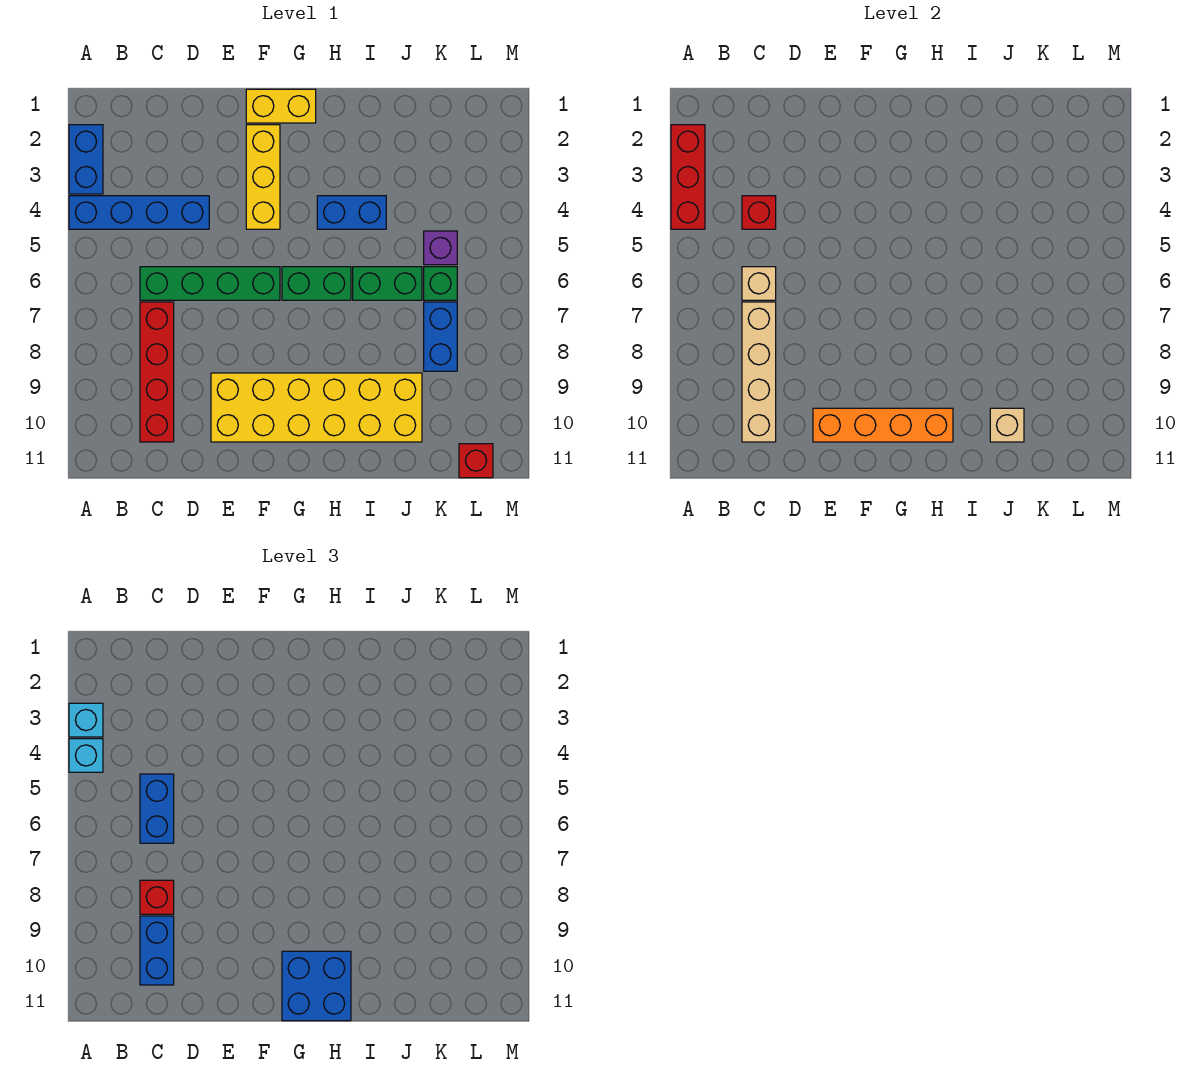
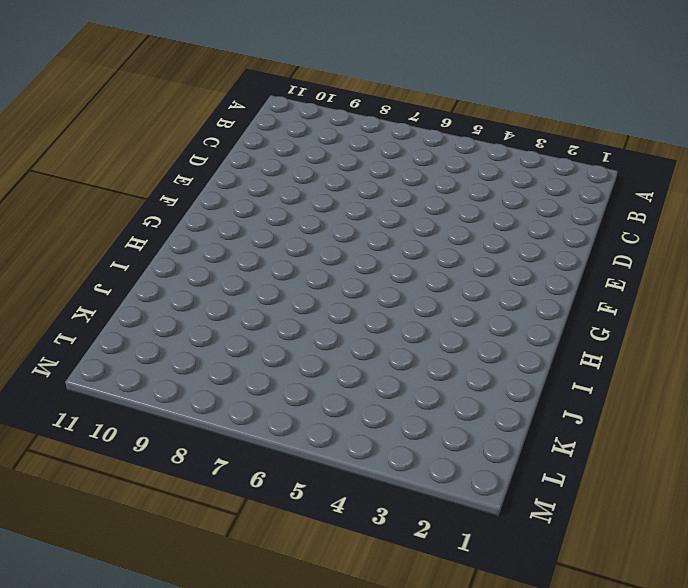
none -> blue 1x2 brick [69,125,103,194]
none -> blue 1x4 brick [69,196,209,229]
none -> green 1x4 brick [140,267,280,300]

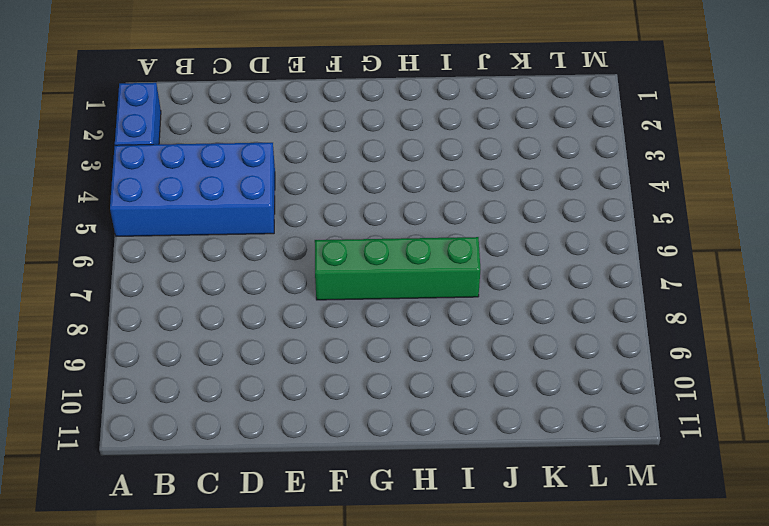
blue 2x4 brick [110,143,275,236] -> blue 1x4 brick [69,196,209,229]
green 1x4 brick [315,237,480,300] -> green 1x4 brick moved to [140,267,280,300]
none -> red 1x4 brick [140,302,174,442]
none -> yellow 2x6 brick [211,373,422,442]
none -> yellow 1x2 brick [246,89,316,123]

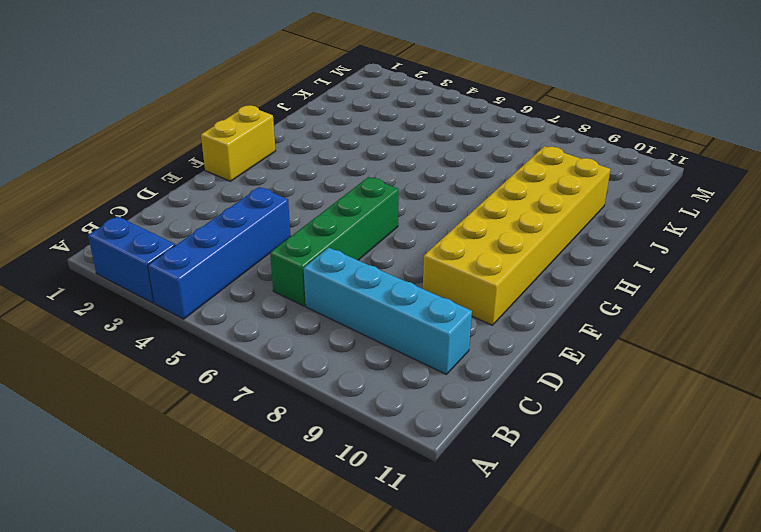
cyan 1x4 brick [304,248,472,374] -> red 1x4 brick [140,302,174,442]
none -> yellow 1x3 brick [246,125,280,229]
none -> green 1x2 brick [282,267,351,300]
none -> blue 1x2 brick [317,196,386,229]

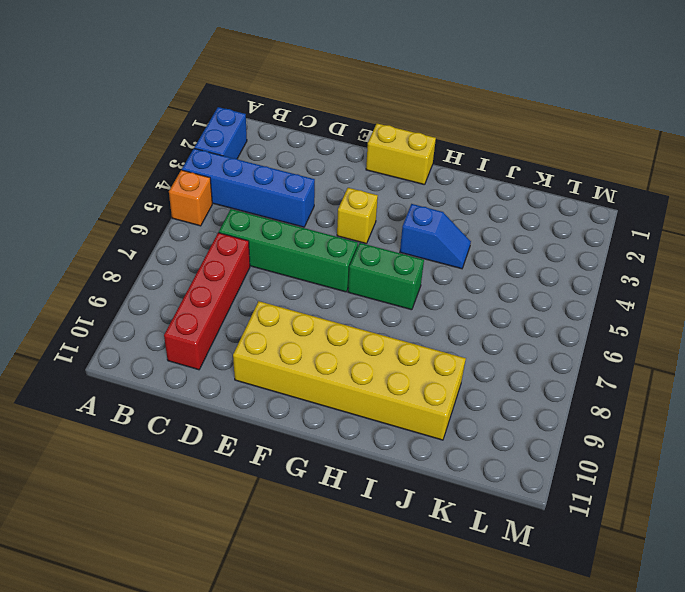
orange 1x1 brick [169,170,212,226] -> none
yellow 1x1 brick [337,188,378,244] -> yellow 1x3 brick [246,125,280,229]
blue 1x2 slope [400,204,471,269] -> blue 1x2 brick [317,196,386,229]
none -> green 1x2 brick [353,267,422,300]
none -> purple 1x1 brick [424,231,457,265]
none -> green 1x1 brick [424,267,457,300]

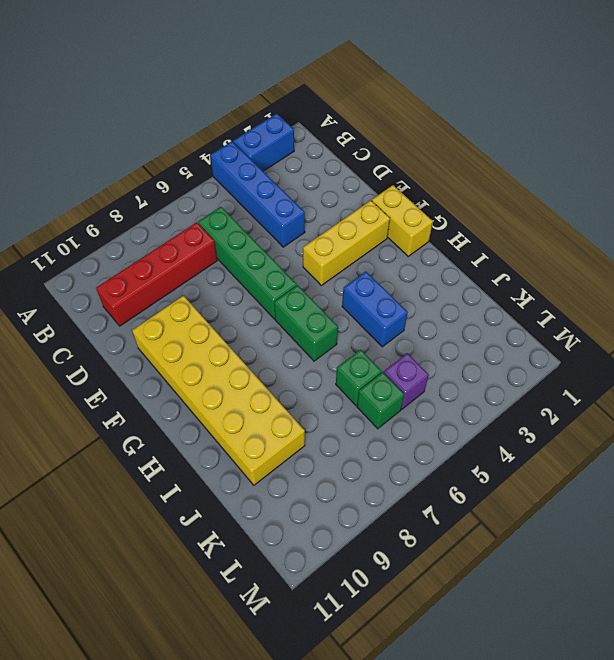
green 1x1 brick [336,350,382,405] -> green 1x2 brick [353,267,422,300]
none -> blue 1x2 brick [424,302,457,371]
none -> red 1x1 brick [459,444,493,478]
none -> red 1x3 brick [671,125,705,229]

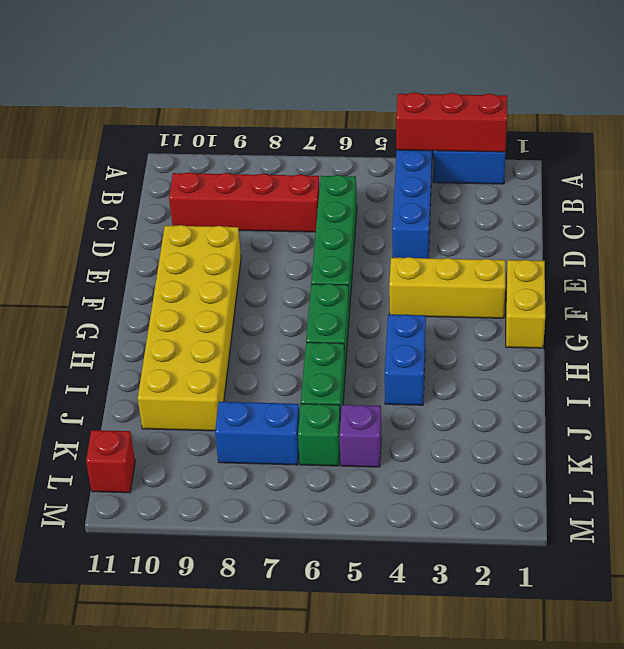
none -> red 1x1 brick [742,196,776,229]
none -> tan 1x1 brick [742,267,776,300]
none -> tan 1x4 brick [742,302,776,442]

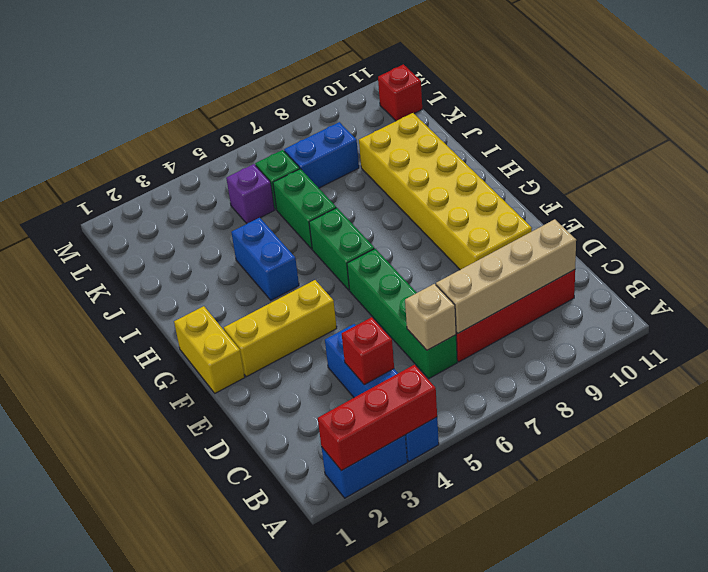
none -> orange 1x4 brick [813,408,953,442]
none -> tan 1x1 brick [990,408,1024,442]
none -> cyan 1x1 brick [69,703,103,737]

